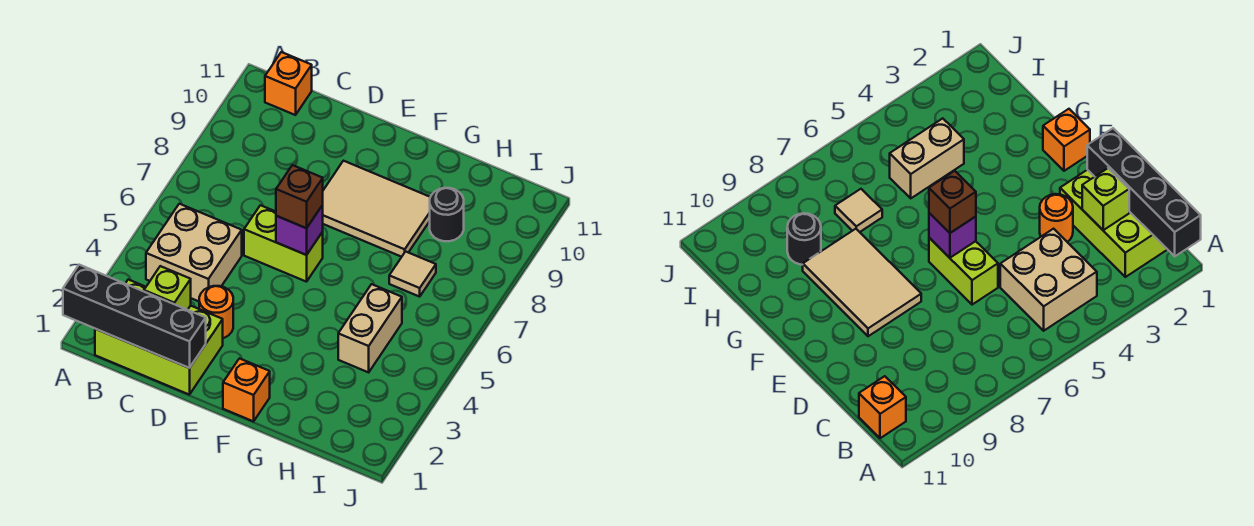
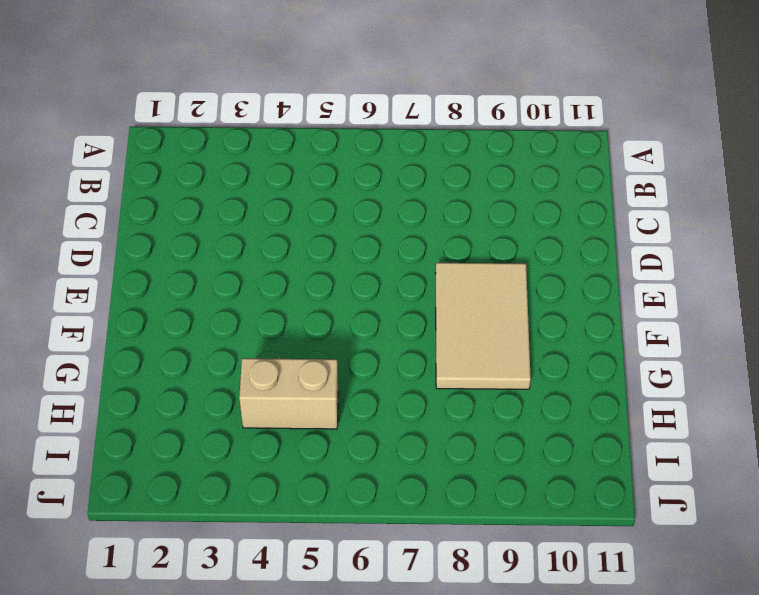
none -> lime 2x3 brick [95,280,223,395]
none -> tan 2x2 brick [146,204,242,301]
none -> orange 1x1 brick [265,52,312,115]

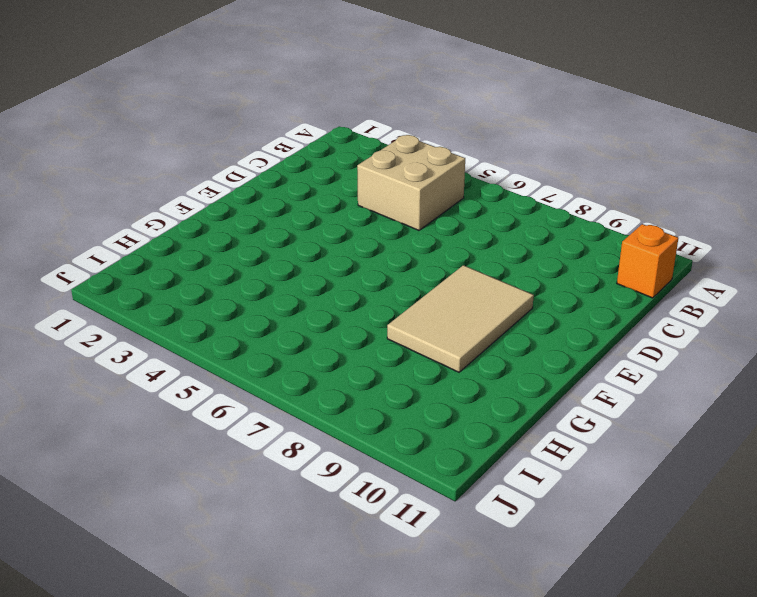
none -> lime 2x3 brick [95,280,223,395]
none -> orange 1x1 round brick [199,286,233,338]
none -> lime 1x2 brick [244,205,323,282]

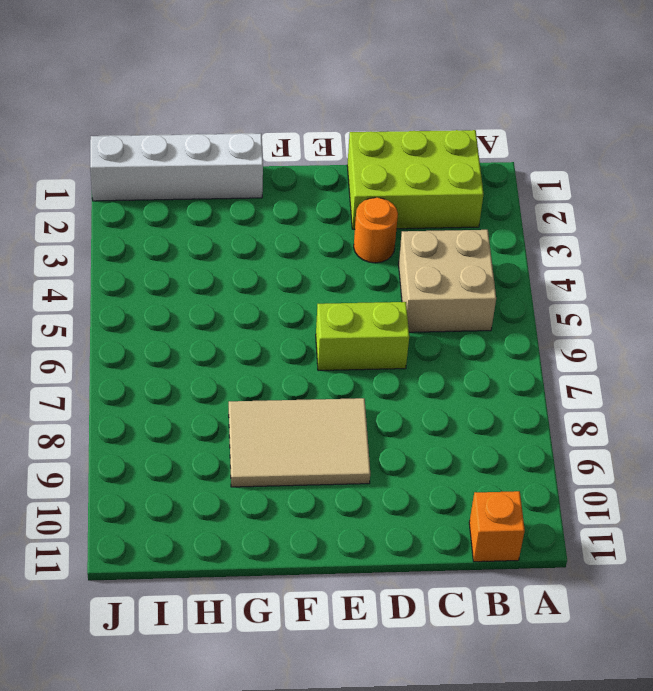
white 1x4 brick [90,133,263,201] -> none
none -> orange 1x1 brick [223,359,270,421]
none -> tan 1x2 brick [338,284,402,372]
none -> tan 1x1 tile [389,252,436,297]

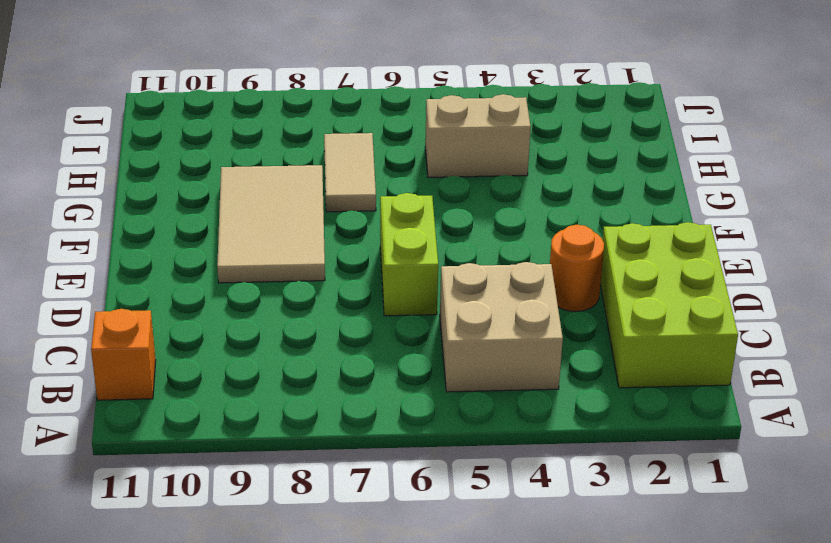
tan 1x2 tile [324,133,376,212] -> tan 1x1 tile [389,252,436,297]
none -> orange 1x1 brick [223,359,270,421]
none -> black 1x1 round brick [430,188,464,241]
none -> black 1x4 brick [63,265,206,368]

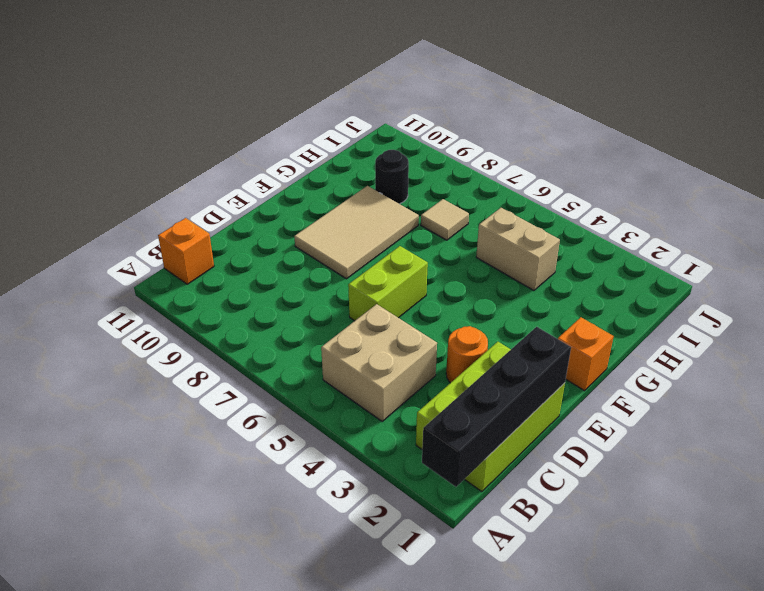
none -> lime 1x1 brick [144,266,191,310]
none -> purple 1x1 brick [276,205,323,255]
none -> brown 1x1 brick [276,165,323,228]

